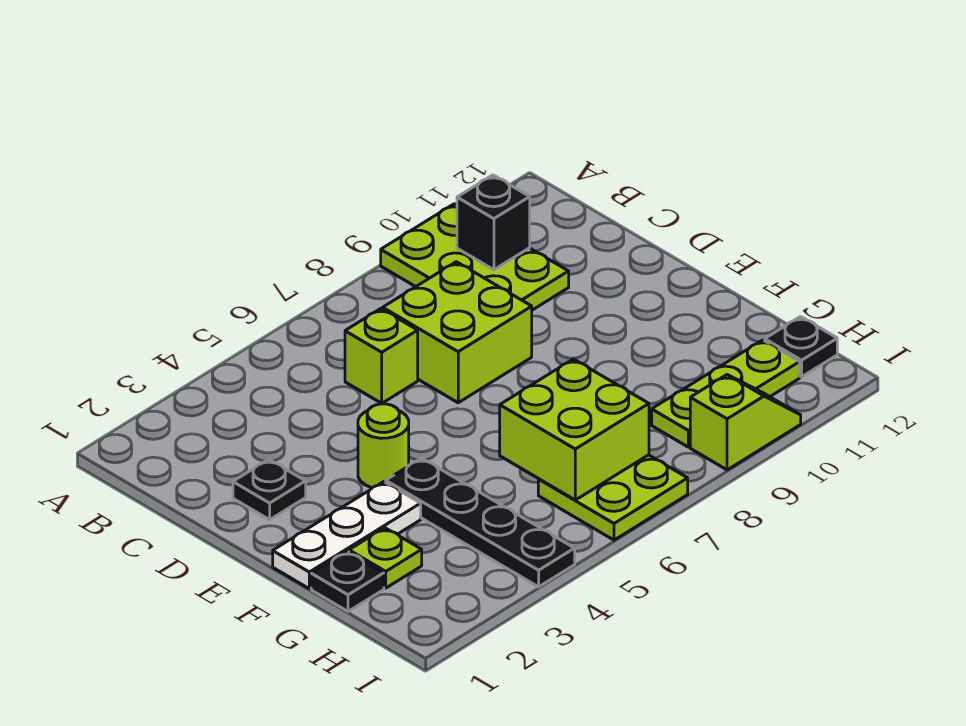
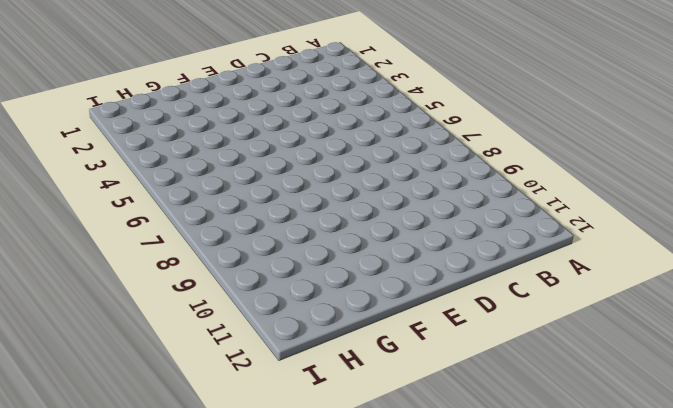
none -> lime 2x3 plate [381,204,569,310]
none -> lime 1x1 brick [345,309,418,403]
none -> lime 2x2 brick [383,262,532,403]

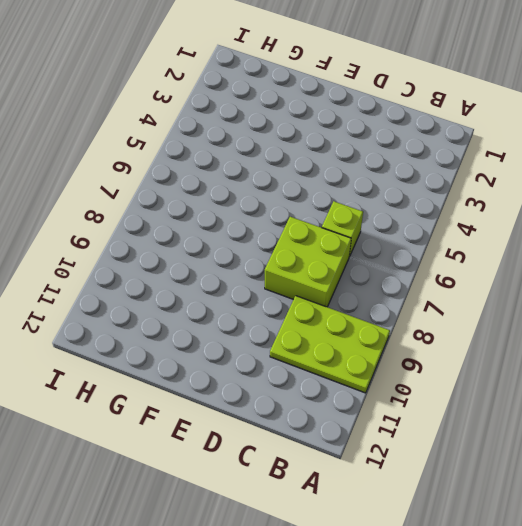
none -> black 1x1 plate [233,459,306,520]
none -> lime 1x1 round brick [358,404,409,488]
none -> white 1x3 plate [273,482,421,589]

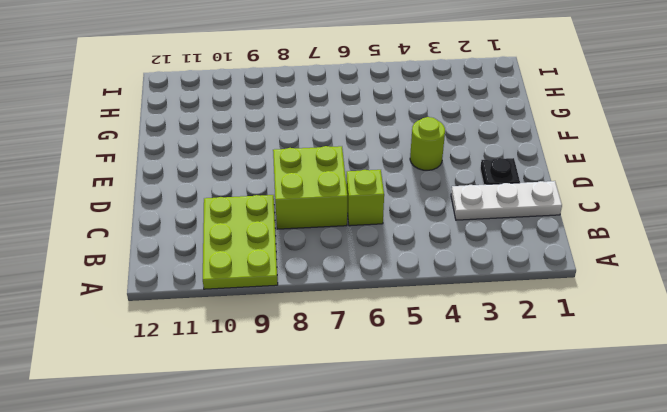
white 1x3 plate [451,181,562,220] -> white 1x3 plate moved to [273,482,421,589]
none -> black 1x4 plate [386,458,575,587]
none -> black 1x1 plate [311,551,384,611]
none -> lime 1x1 plate [349,528,422,588]

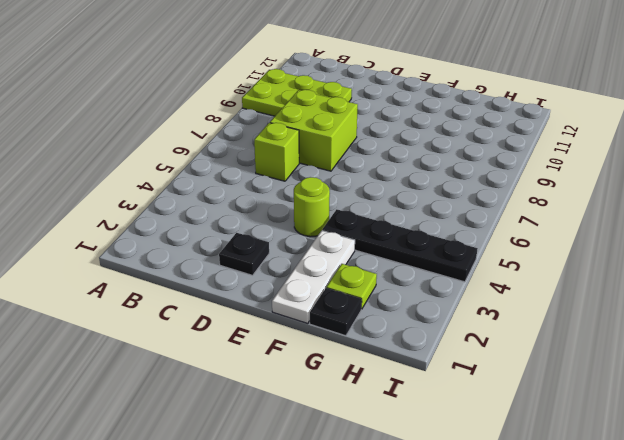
none -> lime 2x2 plate [538,455,688,540]
none -> lime 1x3 plate [652,340,800,447]
none -> black 1x1 plate [765,317,837,377]

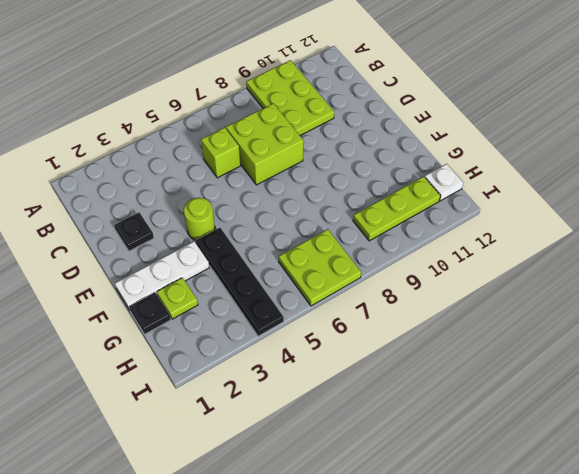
white 1x1 plate [425,164,463,201] -> black 1x1 plate [765,317,837,377]
none -> lime 1x2 slope [690,375,801,470]
none -> black 1x1 brick [457,175,530,270]
none -> lime 2x2 brick [500,359,649,500]

